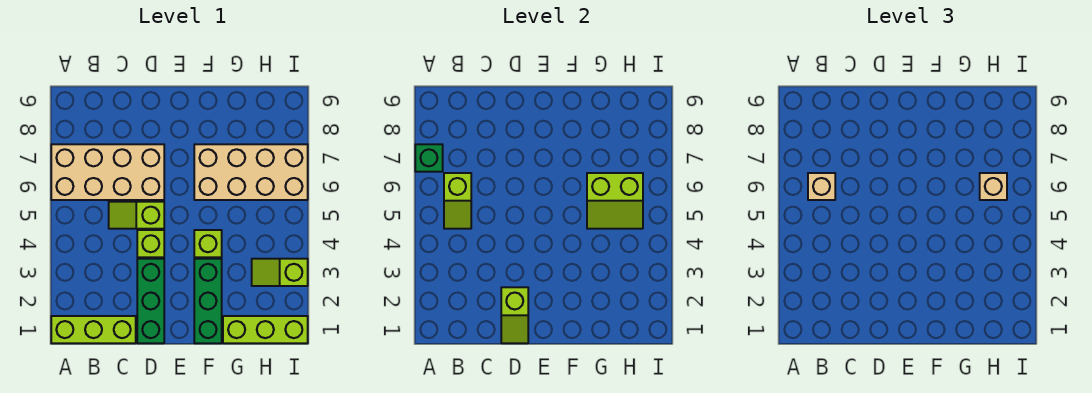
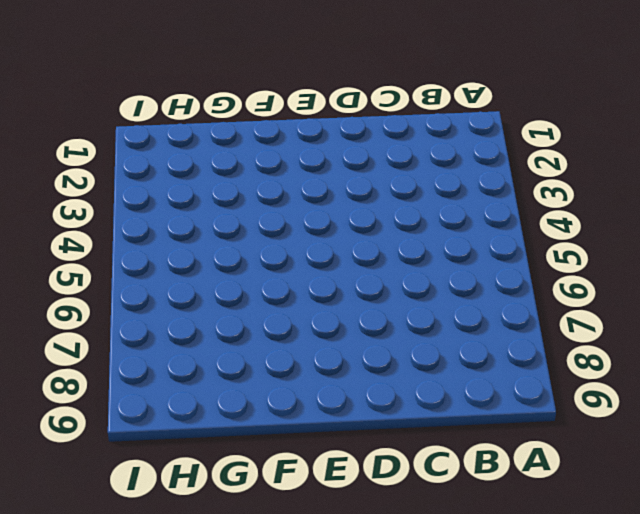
none -> lime 1x3 brick [51,316,136,343]
none -> tan 2x4 brick [51,144,164,200]
none -> lime 1x2 slope [109,202,164,229]

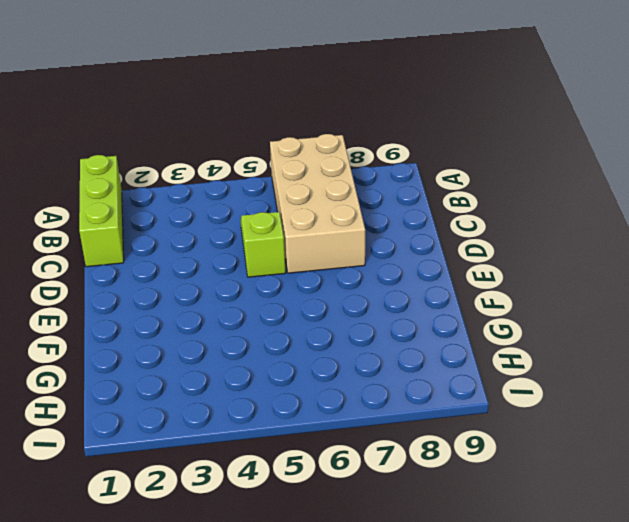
none -> green 1x3 brick [137,259,164,343]
none -> lime 1x1 brick [137,230,164,257]
none -> green 1x3 brick [194,259,222,343]

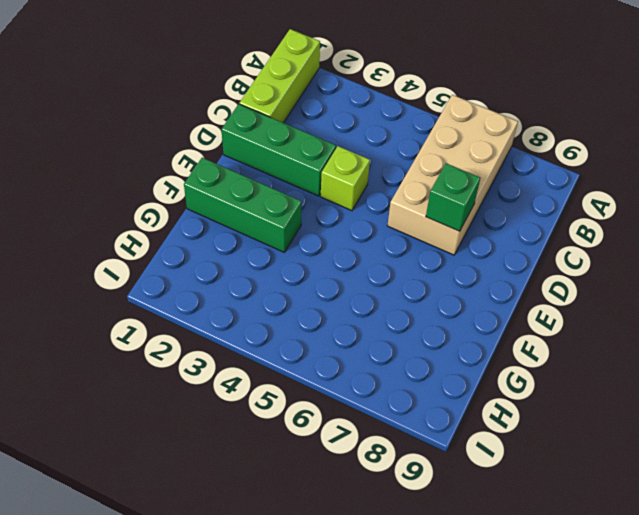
green 1x1 brick [426,163,480,231] -> green 1x1 brick moved to [415,144,443,172]
none -> lime 1x2 slope [109,202,164,229]
none -> lime 1x1 brick [194,230,222,257]
none -> tan 2x4 brick [194,144,308,200]

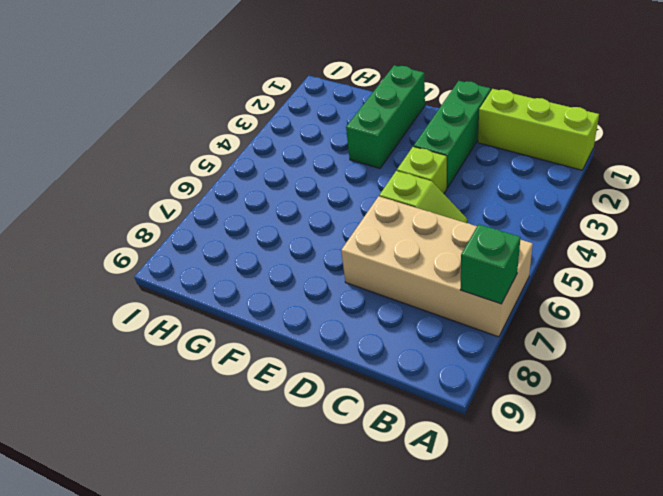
none -> lime 1x1 brick [194,230,222,257]
none -> tan 2x4 brick [194,144,308,200]
none -> lime 1x3 brick [223,316,308,343]

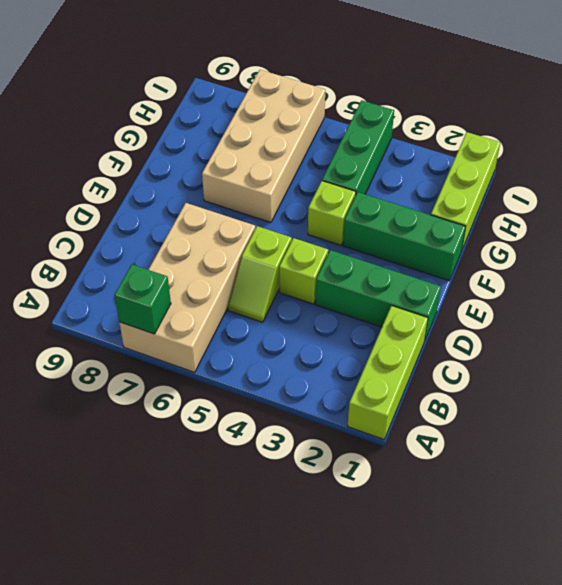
green 1x3 brick [322,100,394,194] -> none
none -> lime 1x2 slope [252,259,308,286]
none -> lime 1x2 slope [444,173,471,229]
none -> lime 1x2 slope [501,287,528,343]

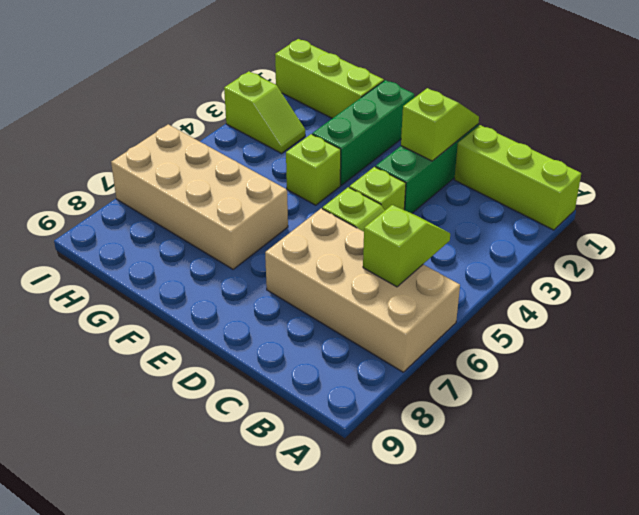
none -> green 1x1 brick [415,144,443,172]
none -> lime 2x2 slope [587,173,643,229]
none -> tan 1x1 brick [808,173,835,200]

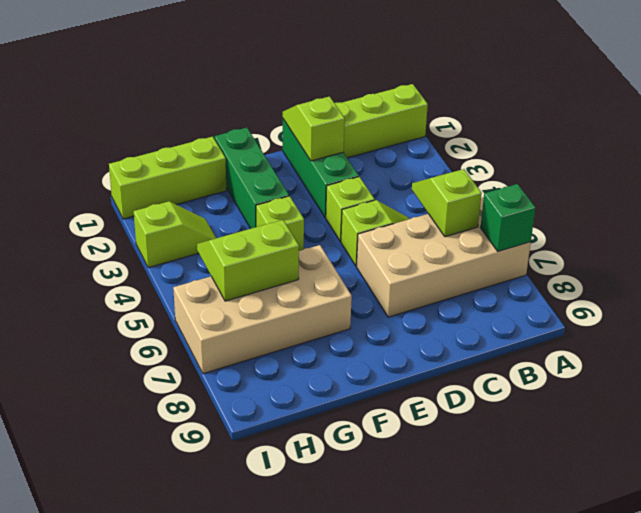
none -> tan 1x1 brick [808,173,835,200]
none -> tan 1x1 brick [980,173,1007,200]

